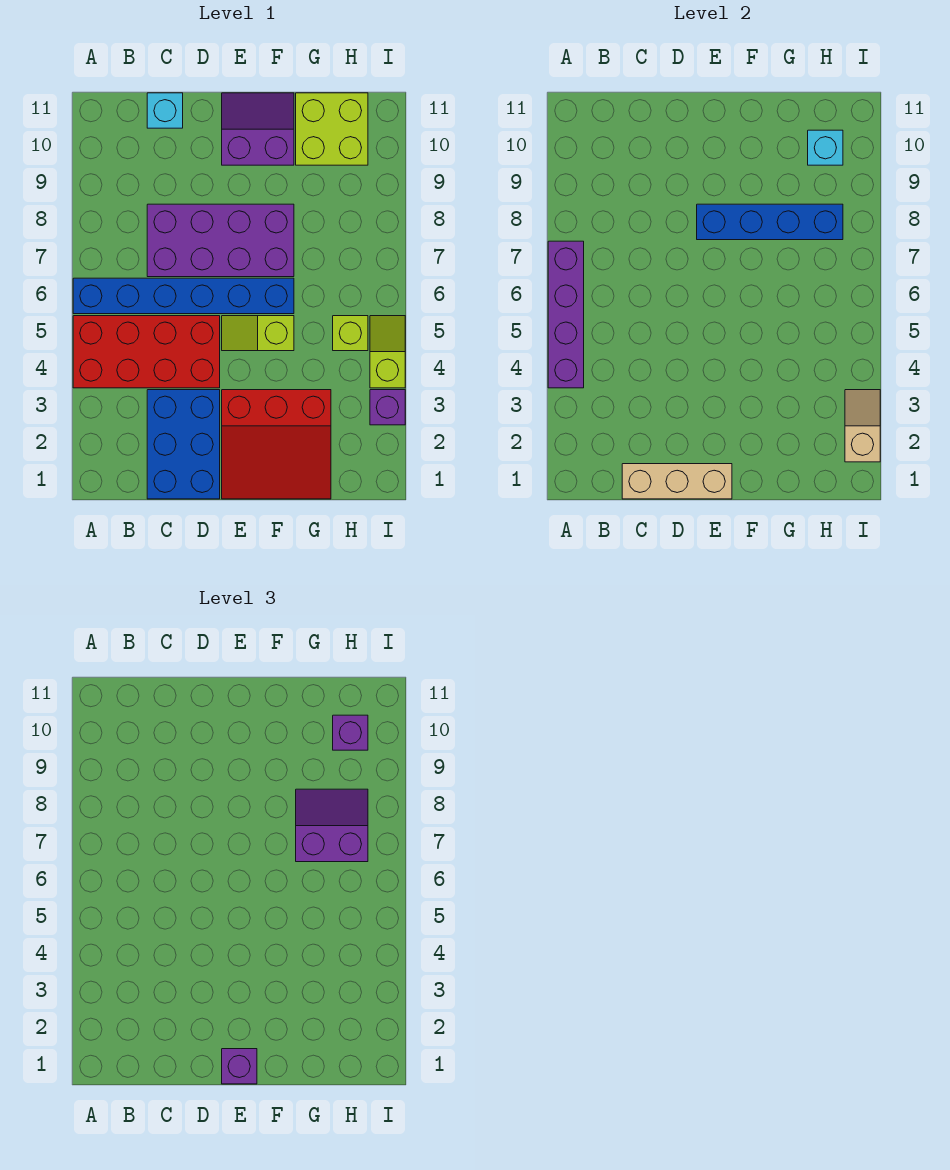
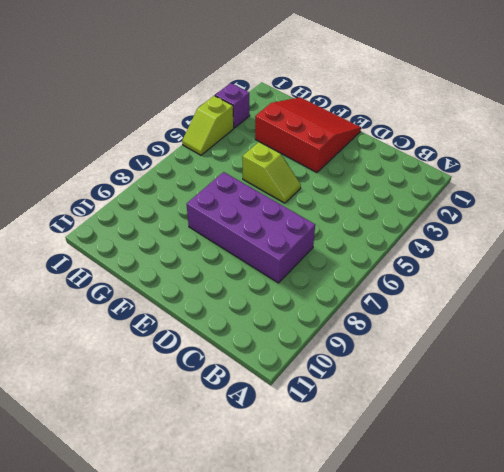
none -> red 2x4 brick [73,316,220,388]
none -> blue 1x6 brick [73,278,294,314]
none -> blue 2x3 brick [147,390,220,499]

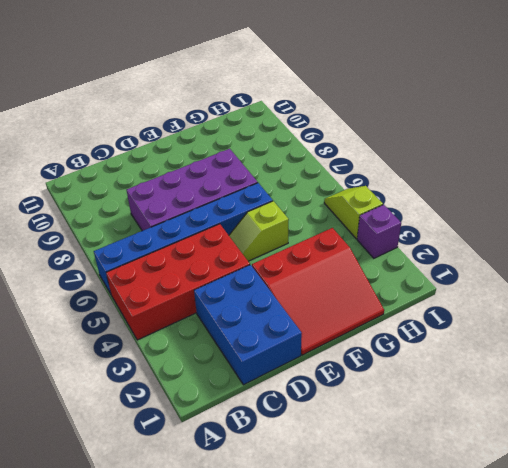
none -> cyan 1x1 brick [147,93,183,128]
none -> purple 2x2 slope [222,93,294,165]
none -> lime 2x2 brick [296,93,368,165]

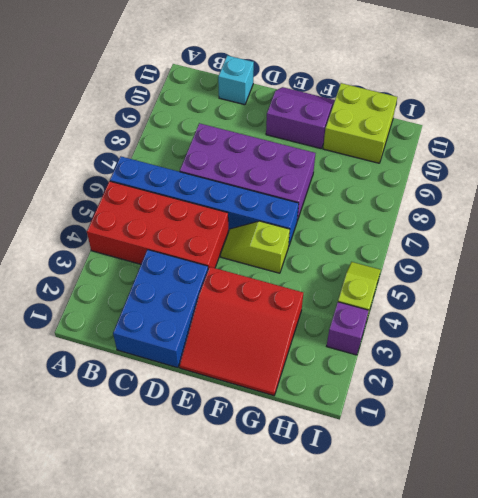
none -> lime 1x1 brick [333,316,368,351]
none -> purple 1x4 brick [548,241,584,388]
none -> tan 1x3 brick [622,464,732,499]

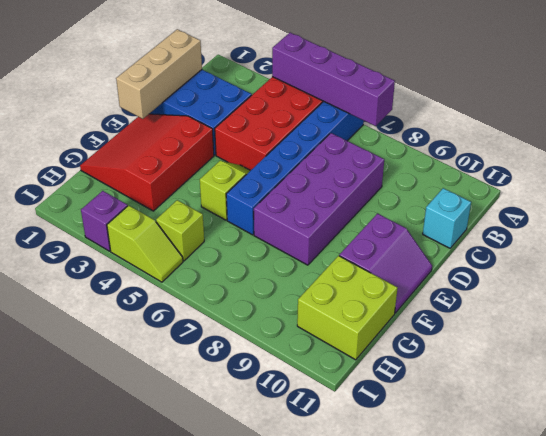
none -> blue 1x4 brick [697,204,843,240]
none -> cyan 1x1 brick [808,130,843,165]
none -> tan 1x2 slope [845,390,880,462]

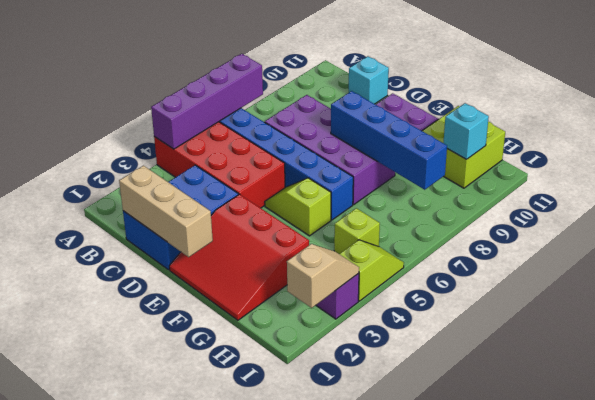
none -> purple 1x1 brick [222,1049,257,1084]
none -> purple 2x2 slope [296,789,368,862]
none -> purple 1x1 brick [333,715,368,750]

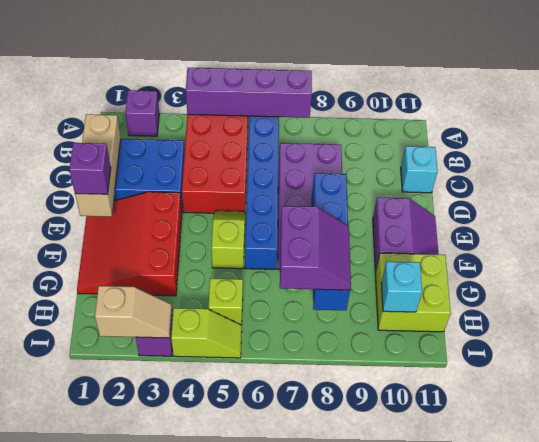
purple 1x1 brick [125,90,159,136] -> purple 1x1 brick moved to [333,715,368,750]

